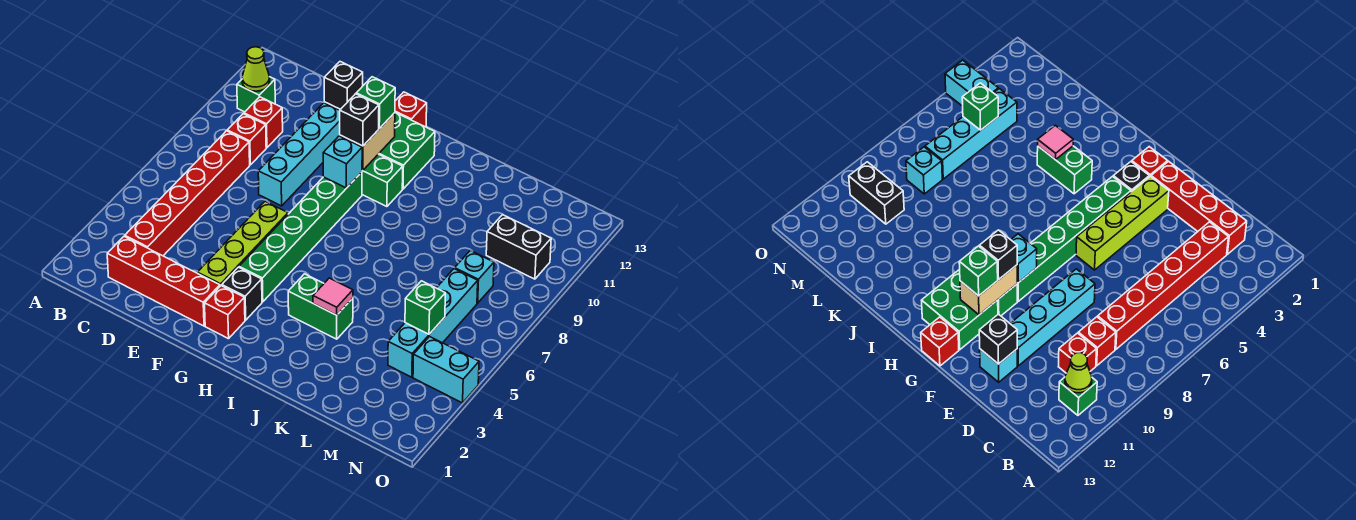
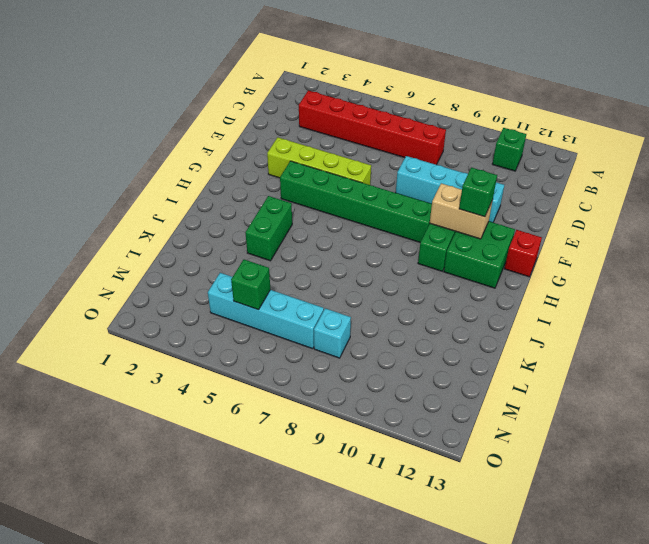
none -> red 1x4 brick [107,236,220,326]
none -> red 1x1 brick [227,114,266,165]
none -> red 1x1 brick [244,97,283,148]

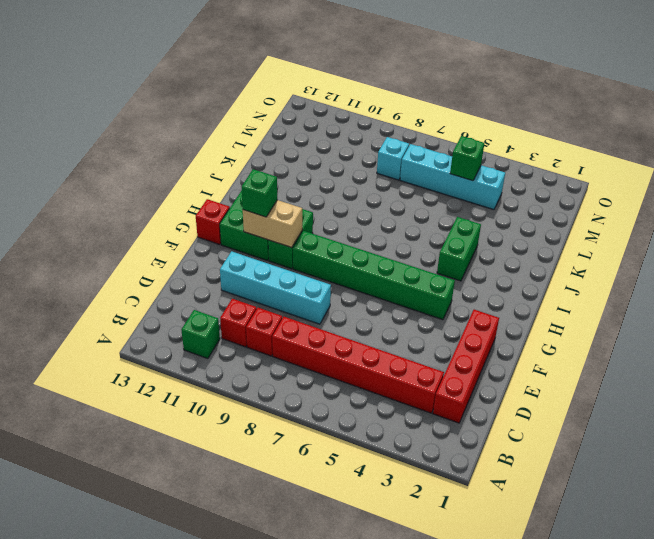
none -> cyan 1x1 brick [980,349,1017,382]
none -> lime 1x4 brick [197,201,288,286]
none -> red 1x1 brick [205,286,245,339]

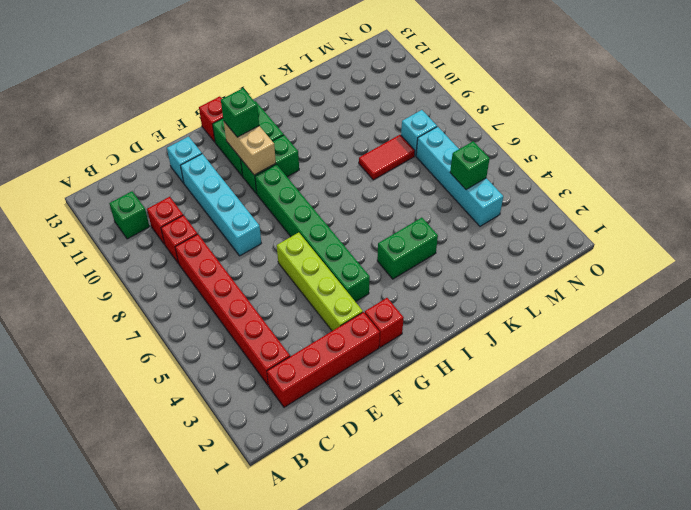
red 1x2 tile [359,135,415,180] -> none
none -> black 1x1 brick [222,267,262,320]
none -> black 1x2 brick [486,215,551,279]
none -> cyan 1x2 brick [413,337,479,403]

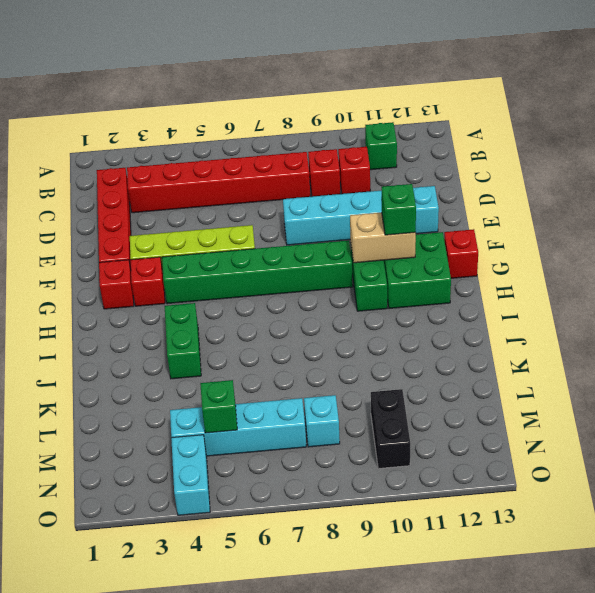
red 1x1 brick [131,257,165,306] -> black 1x1 brick [222,267,262,320]
none -> lime 1x1 cone [242,47,270,91]
none -> black 1x1 brick [324,62,363,109]
none -> cyan 1x1 brick [323,136,362,188]

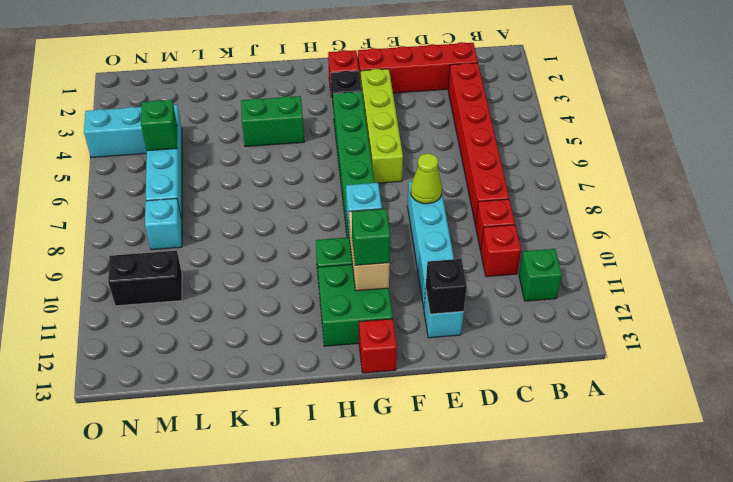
lime 1x1 cone [411,153,442,204] -> lime 1x1 cone moved to [242,47,270,91]
none -> pink 1x1 tile [313,278,353,315]
none -> black 1x1 brick [340,94,379,146]

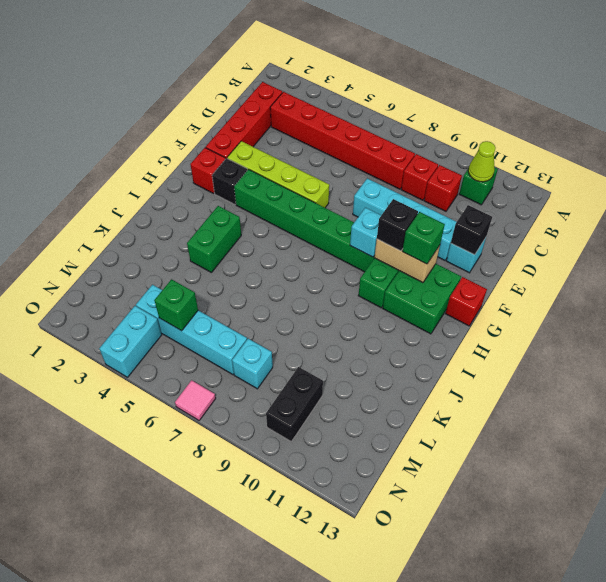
pink 1x1 tile [175,380,216,420] -> pink 1x1 tile moved to [313,278,353,315]

